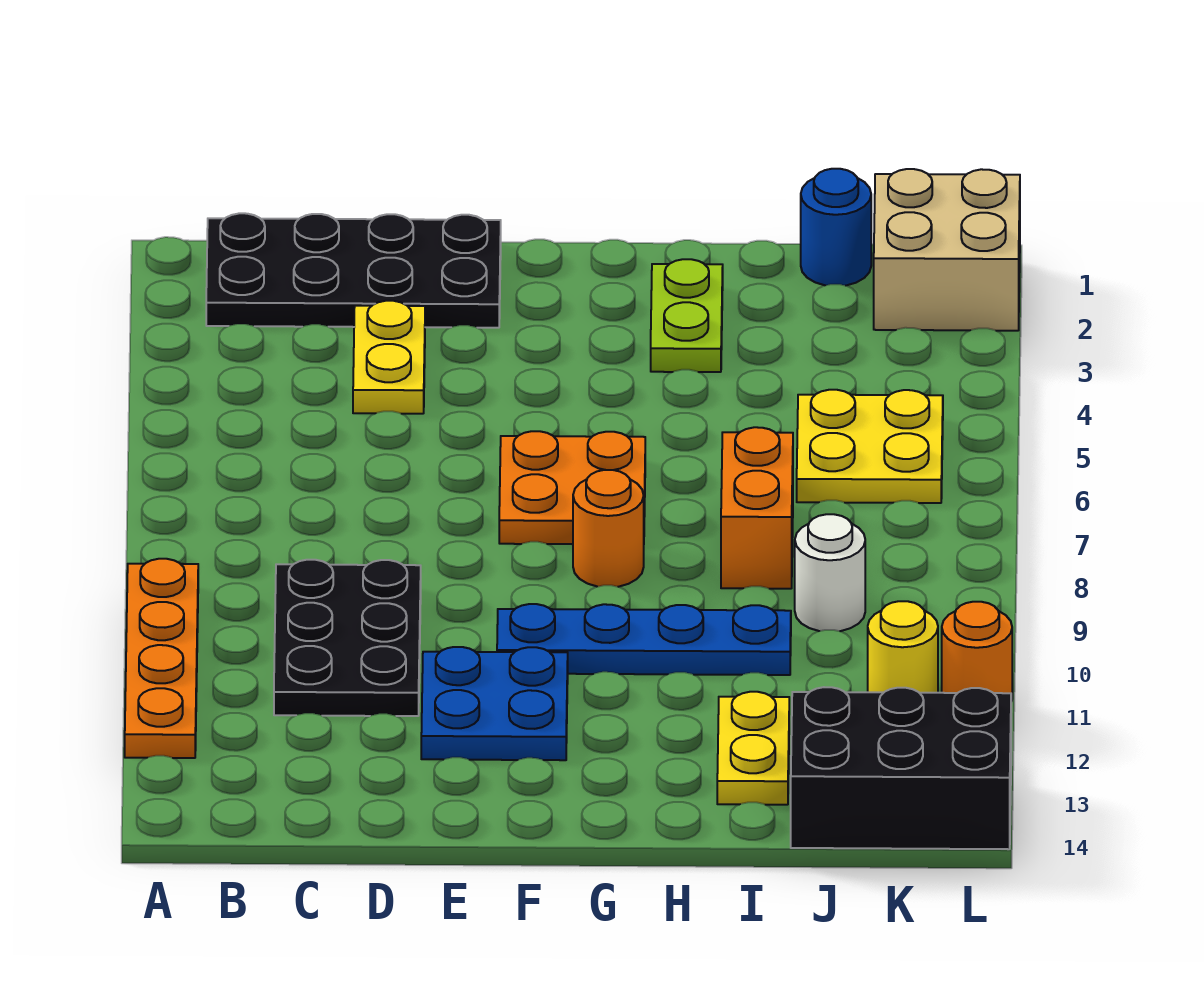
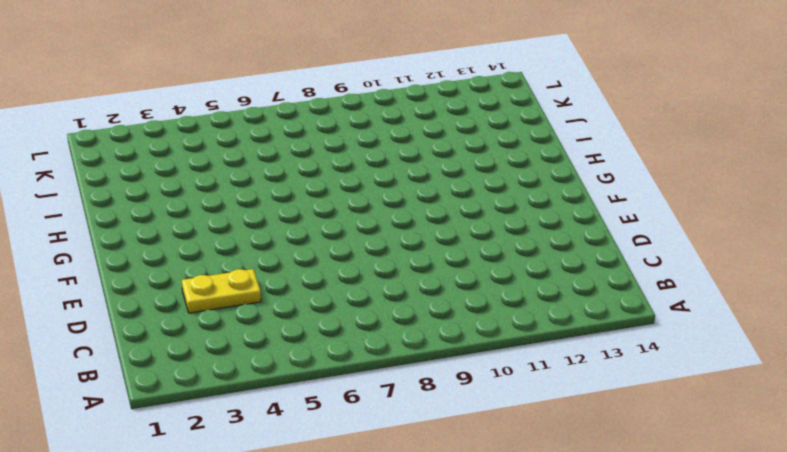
none -> orange 1x4 plate [125,559,198,758]
none -> black 2x4 plate [206,213,501,328]
none -> black 2x3 plate [274,560,421,716]

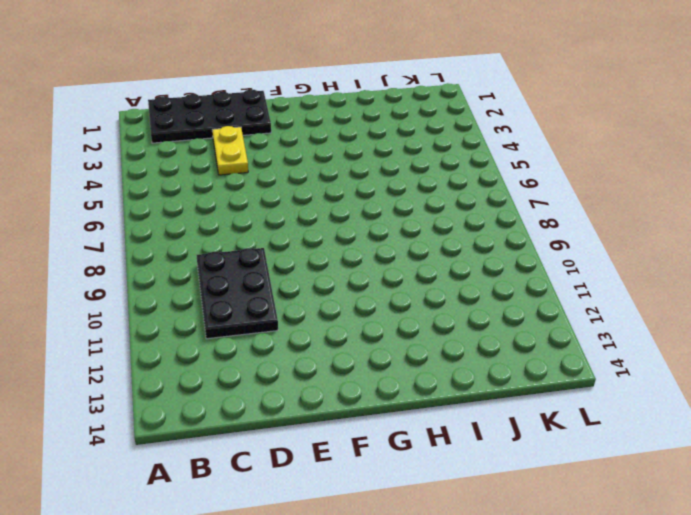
none -> orange 1x4 plate [125,559,198,758]
none -> blue 2x2 plate [421,647,568,760]
none -> orange 2x2 plate [499,431,645,544]

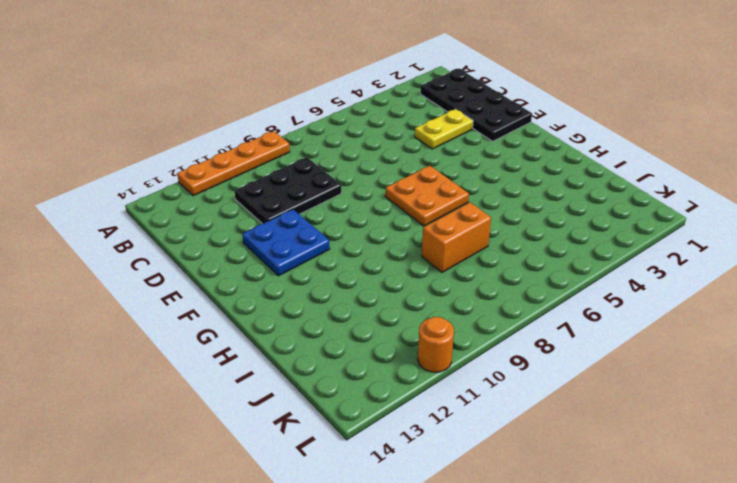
none -> blue 1x4 plate [497,604,791,675]
none -> orange 1x1 round brick [573,470,644,587]
none -> lime 1x2 plate [651,259,723,372]

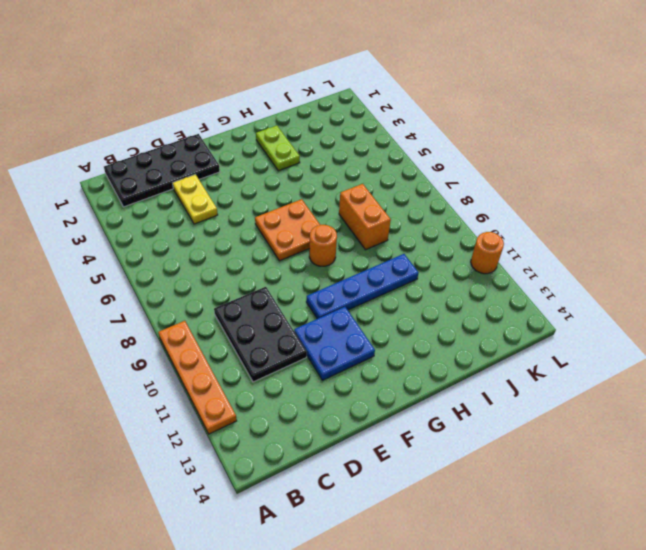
none -> yellow 1x2 plate [717,692,789,805]
none -> blue 1x1 round brick [801,169,871,286]
none -> yellow 2x2 plate [797,390,943,503]

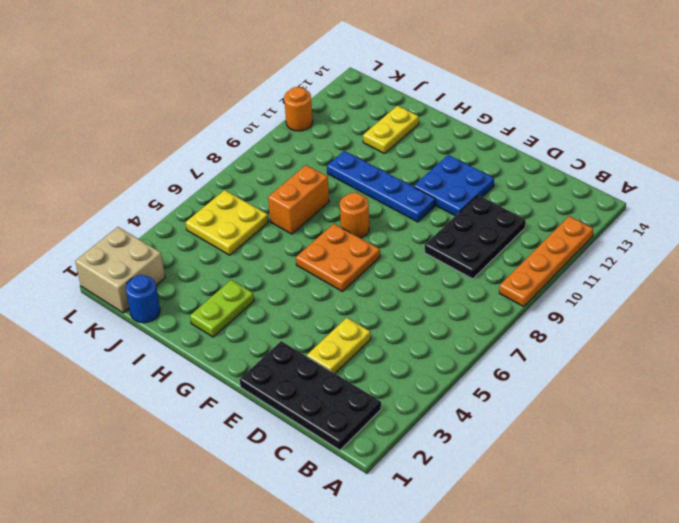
none -> white 1x1 round brick [795,514,865,631]
none -> black 2x3 brick [791,687,1011,849]
none -> yellow 1x1 round brick [868,601,938,693]

